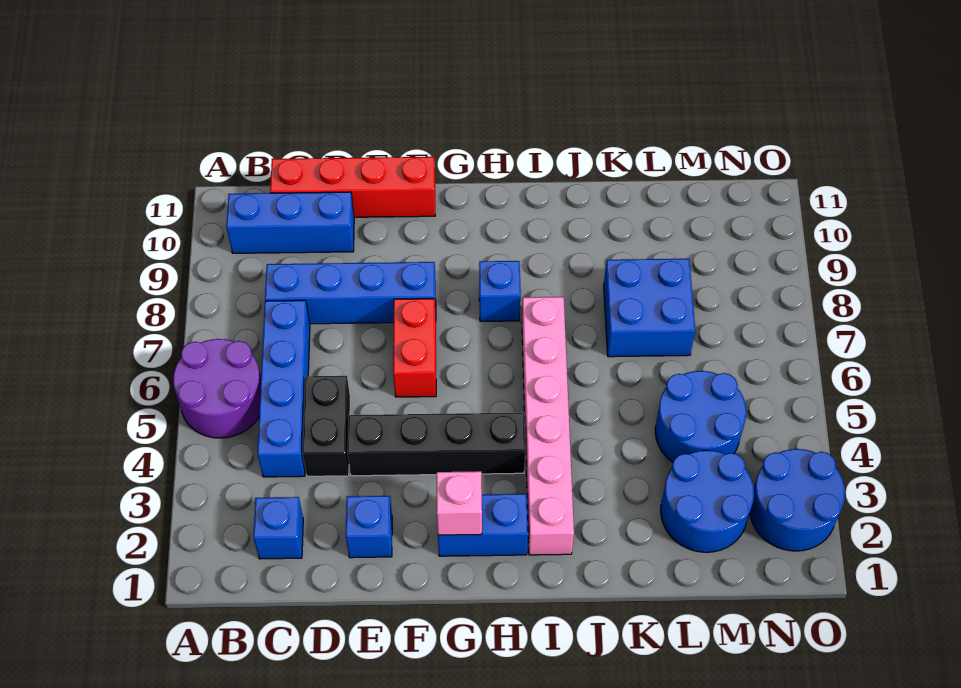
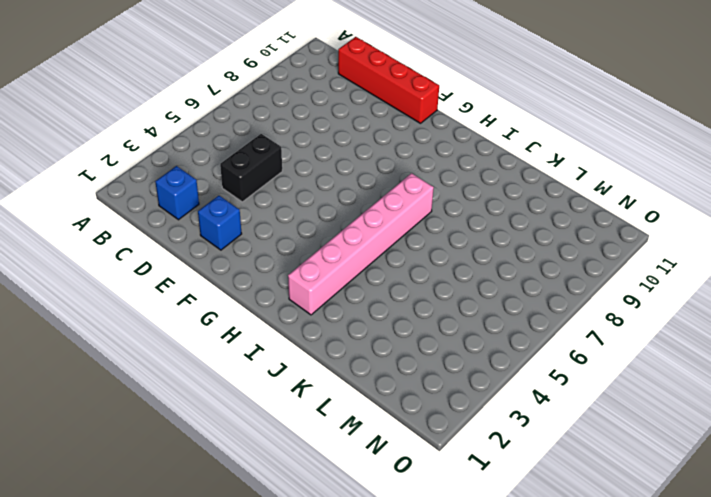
none -> purple 2x2 round brick [173,339,261,438]
none -> blue 1x3 brick [226,192,354,253]
none -> blue 1x4 brick [257,300,310,477]

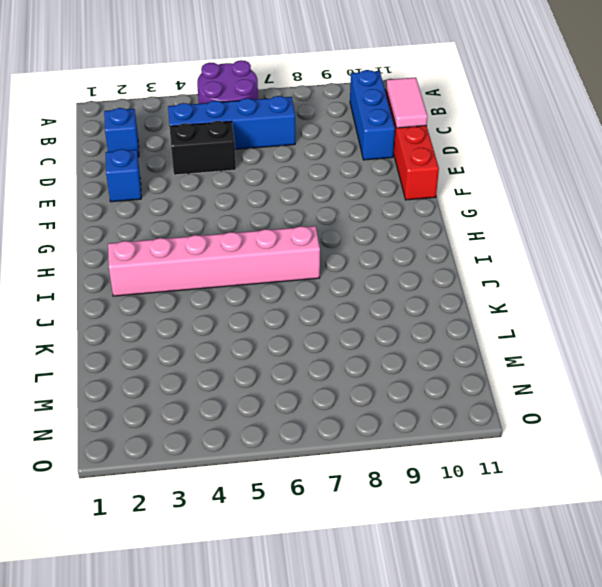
pink 1x2 tile [386,77,428,128] -> none
none -> blue 1x4 brick [265,262,436,324]
none -> black 1x4 brick [348,413,525,476]
none -> red 1x2 brick [393,299,436,397]

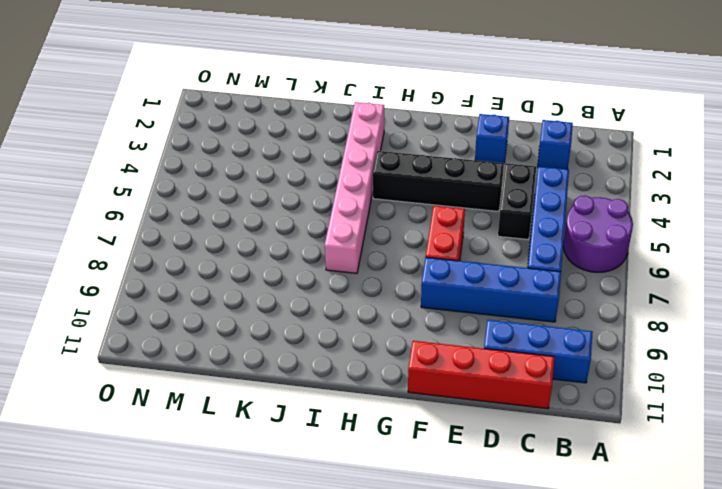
none -> blue 1x2 brick [438,494,528,556]
none -> blue 1x1 brick [479,261,521,321]
none -> blue 2x2 brick [604,259,695,357]

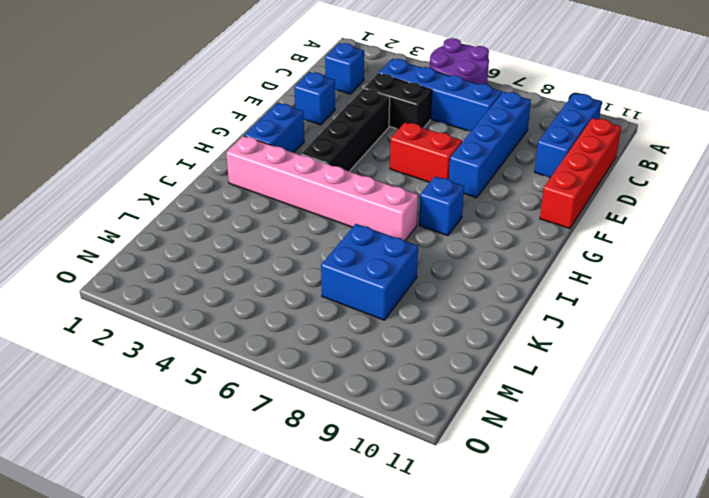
none -> blue 2x2 round brick [661,450,754,552]
none -> blue 2x2 round brick [655,371,746,463]
none -> blue 2x2 round brick [750,449,845,551]

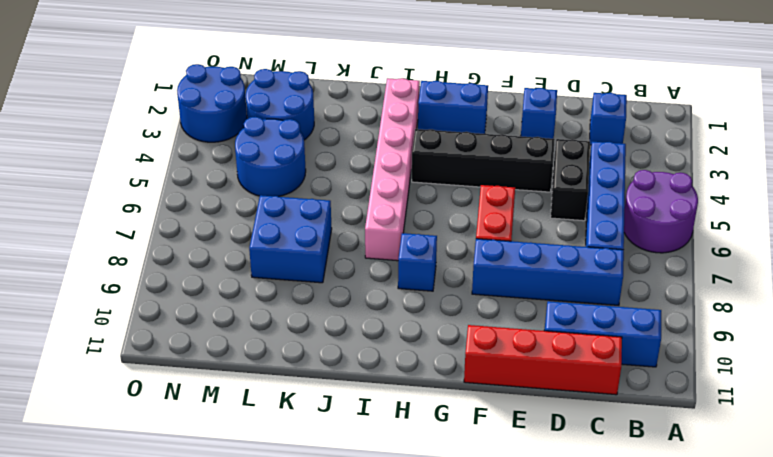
none -> pink 1x1 brick [437,471,482,535]

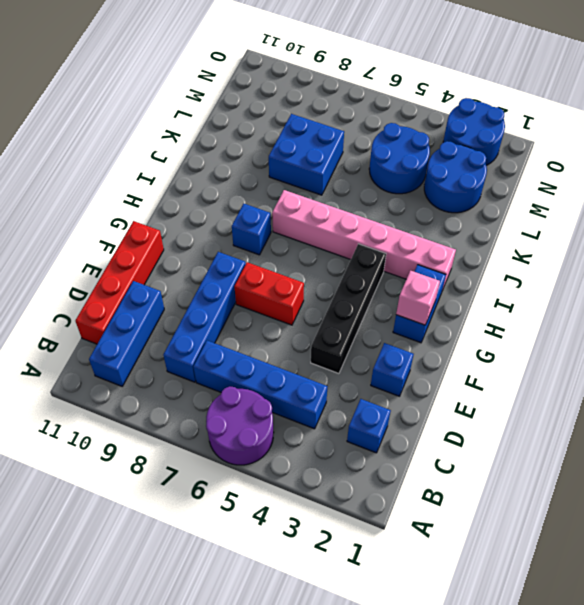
none -> black 1x2 brick [303,376,350,476]

